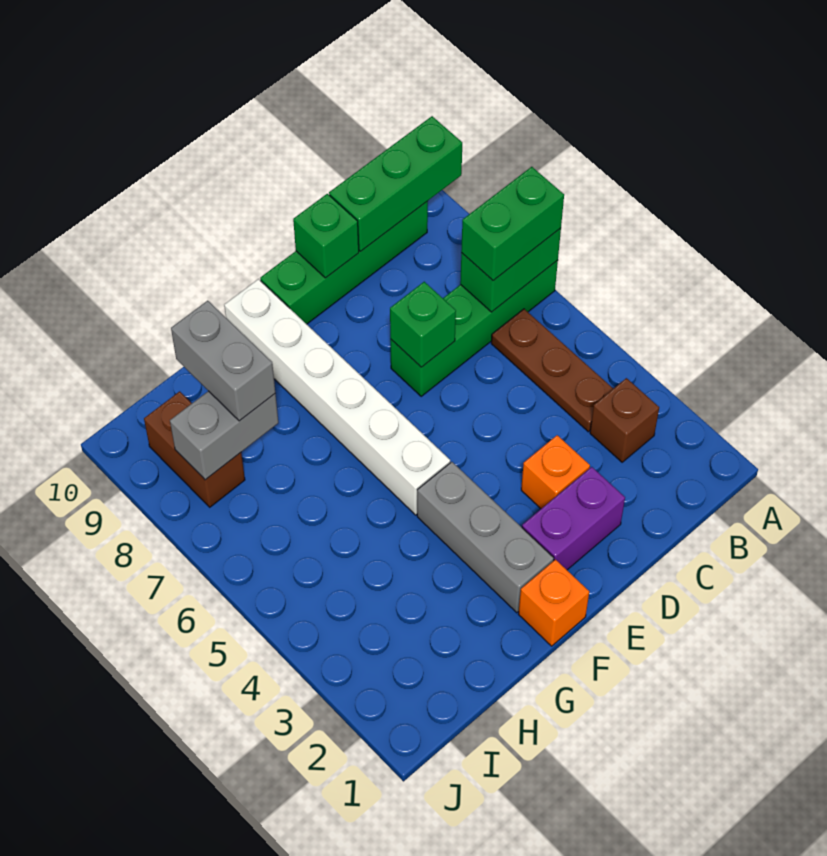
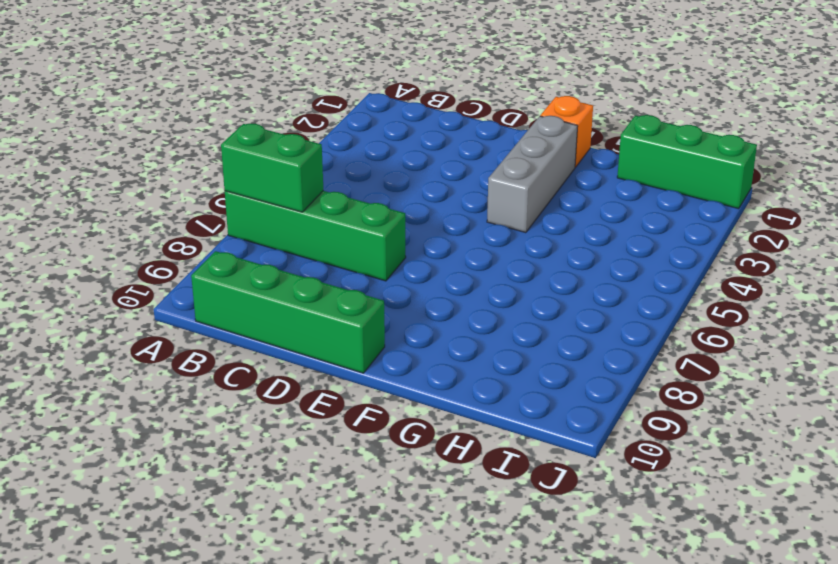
green 1x3 brick [617,115,757,209] -> green 1x3 brick moved to [329,116,462,251]
none -> brown 1x1 brick [590,378,659,462]
none -> brown 1x3 plate [491,309,613,432]
none -> purple 1x2 brick [522,467,625,570]

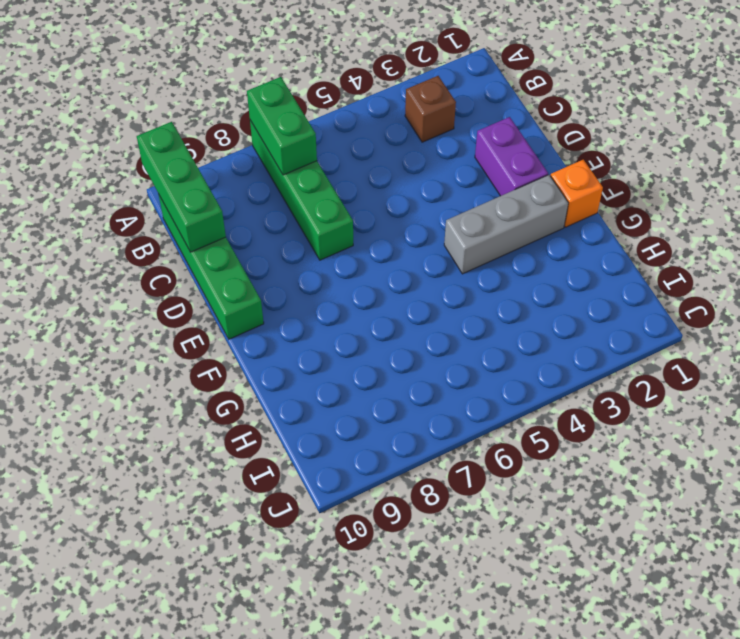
none -> brown 1x3 plate [491,309,613,432]
none -> orange 1x1 brick [521,435,590,509]
none -> white 1x6 brick [224,279,450,515]

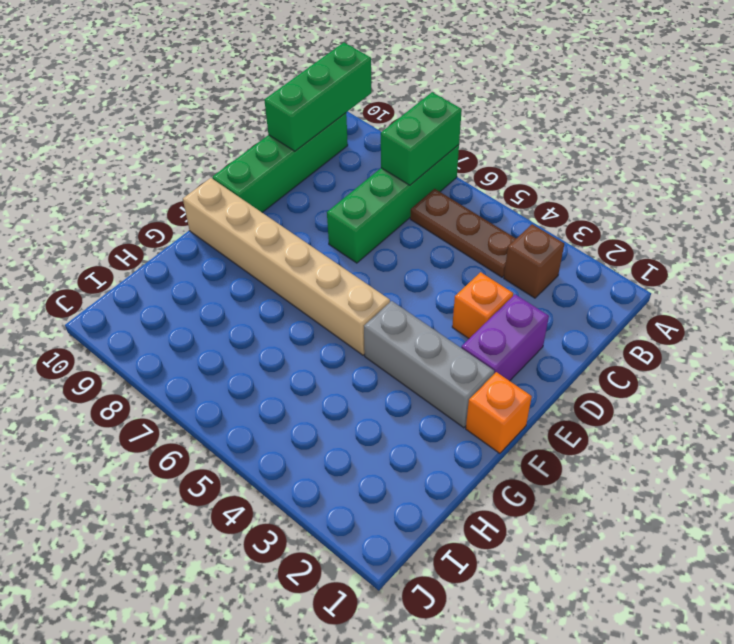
tan 1x6 brick [183,178,390,355] -> white 1x6 brick [224,279,450,515]
none -> brown 1x2 brick [144,391,245,507]
none -> green 1x1 brick [390,282,456,367]
none -> green 1x1 brick [293,194,359,278]

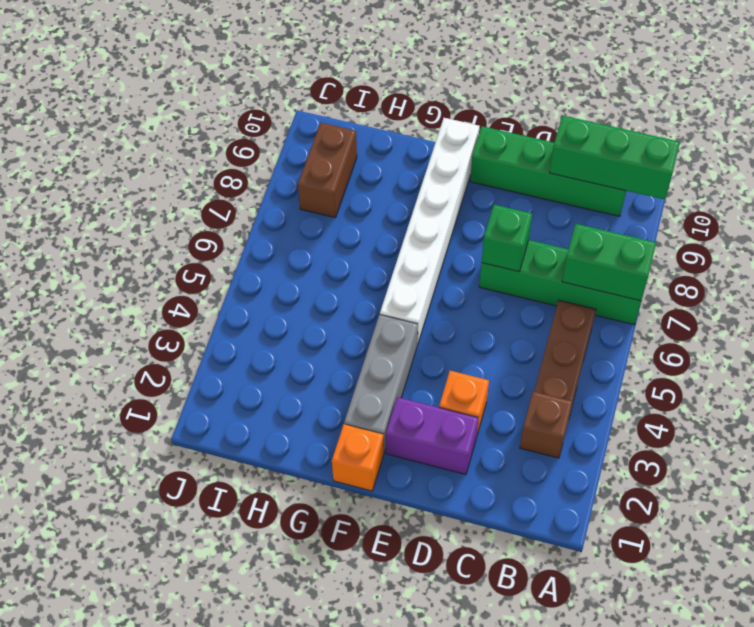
none -> green 1x1 brick [293,194,359,278]
none -> grey 1x2 brick [170,391,278,480]
none -> green 1x2 brick [461,167,564,281]

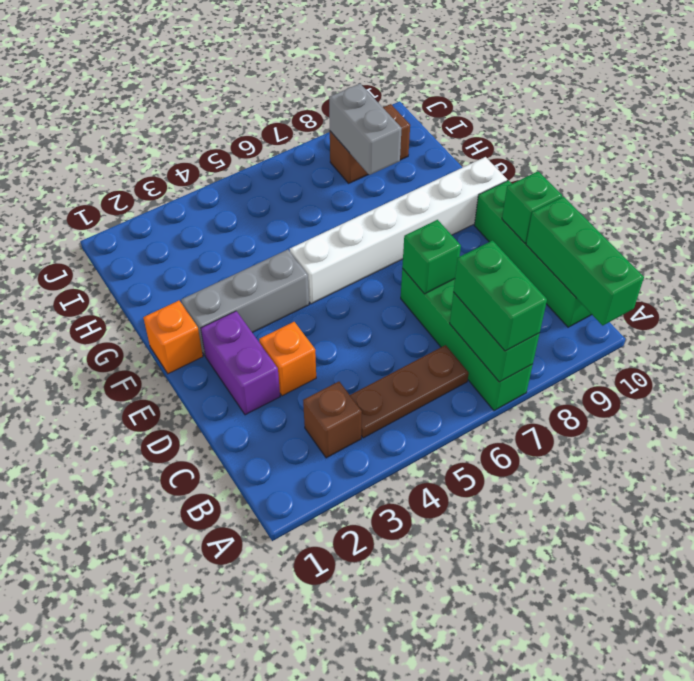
none -> grey 1x2 brick [171,301,275,421]

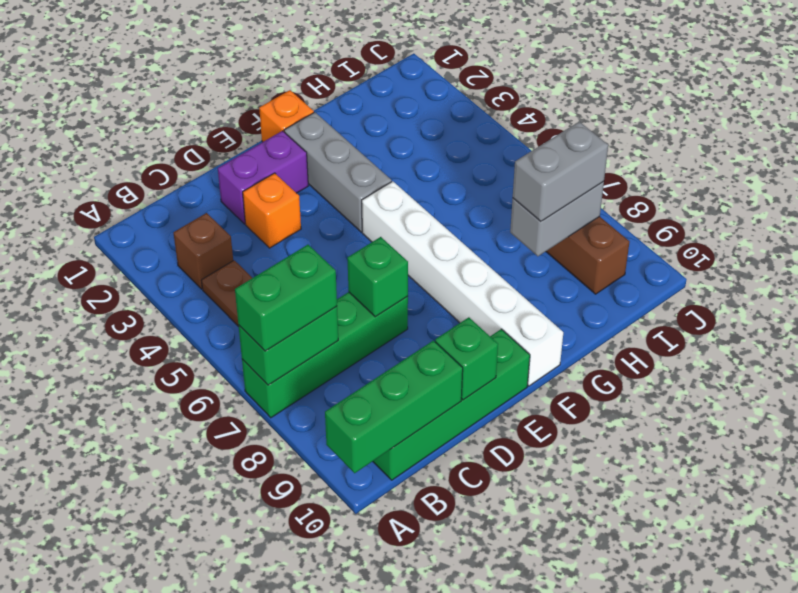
grey 1x2 brick [513,122,608,221] -> grey 1x2 brick turned to [171,301,275,421]

